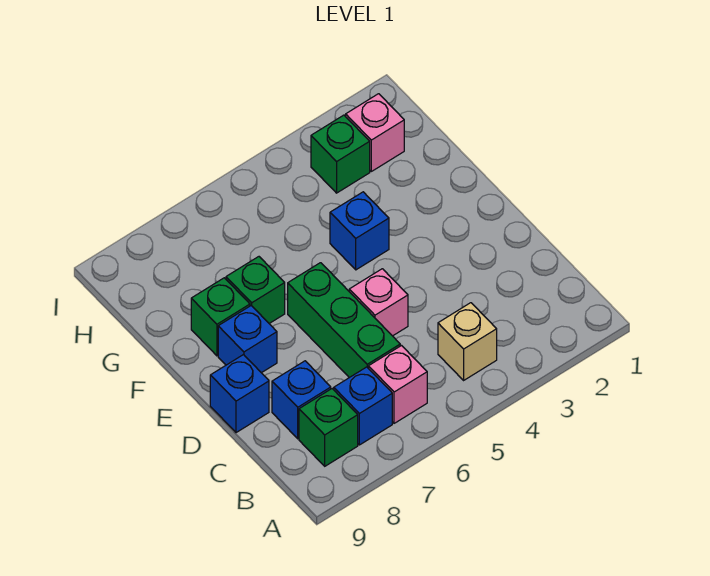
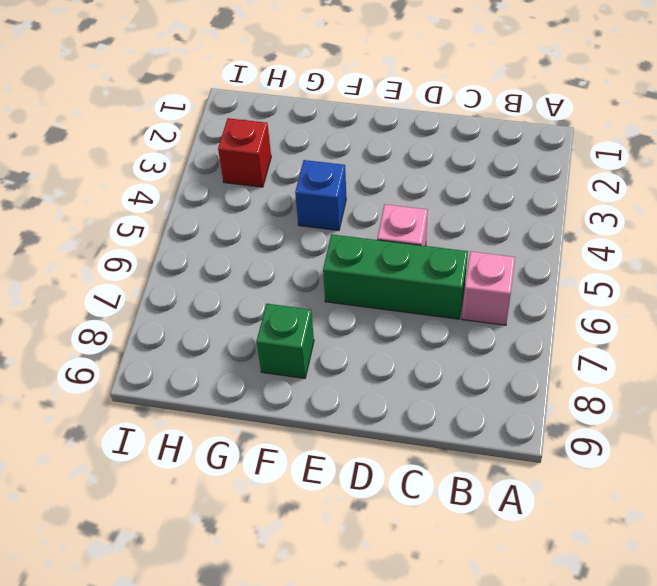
red 1x1 brick [218,118,271,187] -> green 1x1 brick [311,115,370,193]
none -> tan 1x1 brick [438,303,497,380]
none -> blue 1x1 brick [334,367,392,445]
none -> green 1x1 brick [299,389,358,466]

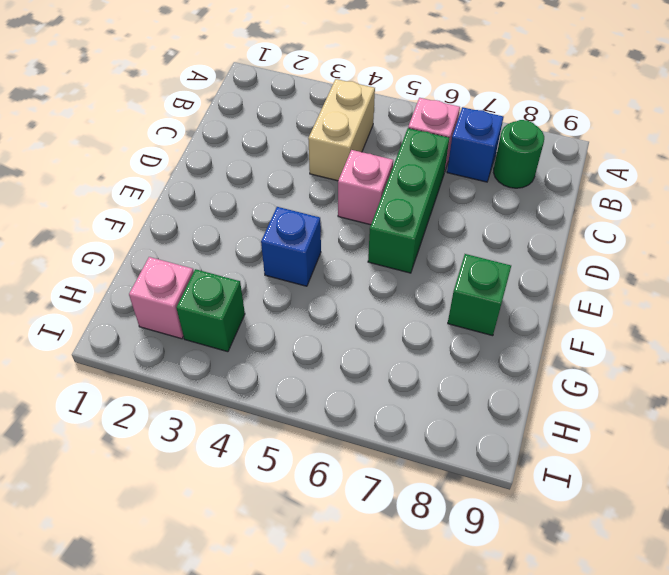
tan 1x2 brick [308,79,375,181] -> tan 1x1 brick [438,303,497,380]
green 1x1 round brick [494,120,544,188] -> green 1x1 brick [299,389,358,466]
none -> blue 1x1 brick [272,361,331,439]
none -> blue 1x1 brick [210,355,269,433]
none -> blue 1x1 brick [218,306,277,373]

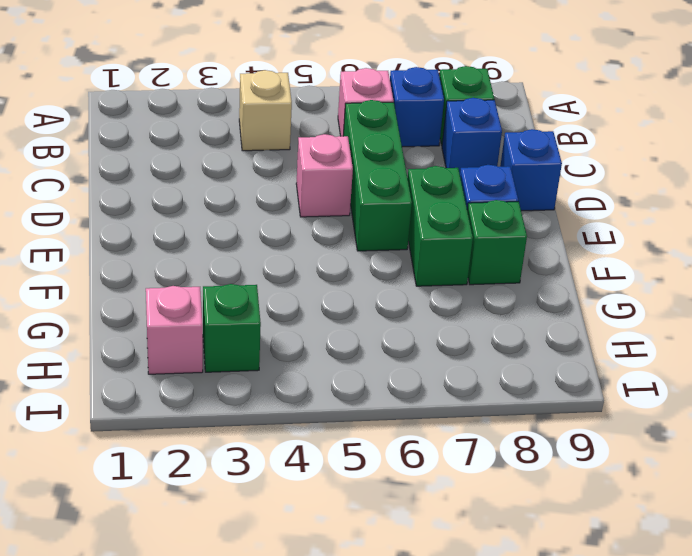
green 1x2 brick [408,166,473,286] -> green 1x1 brick [226,257,285,323]
none -> blue 1x1 brick [330,192,389,270]

